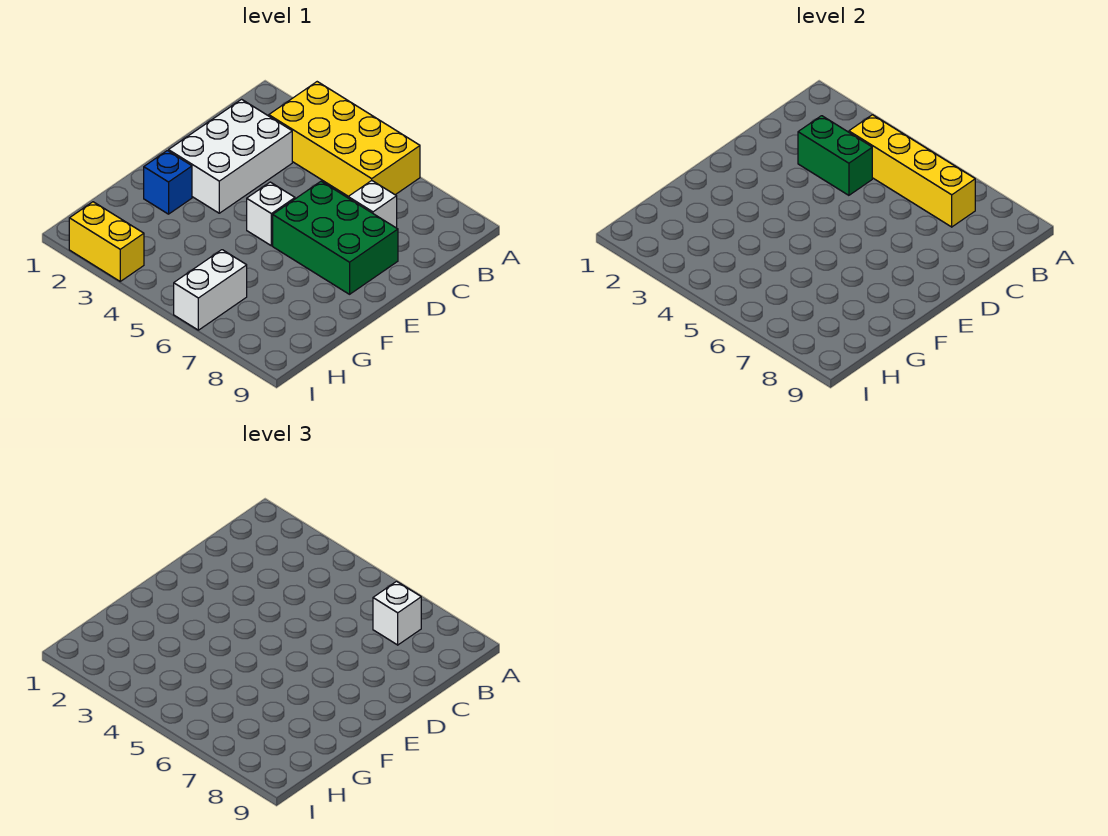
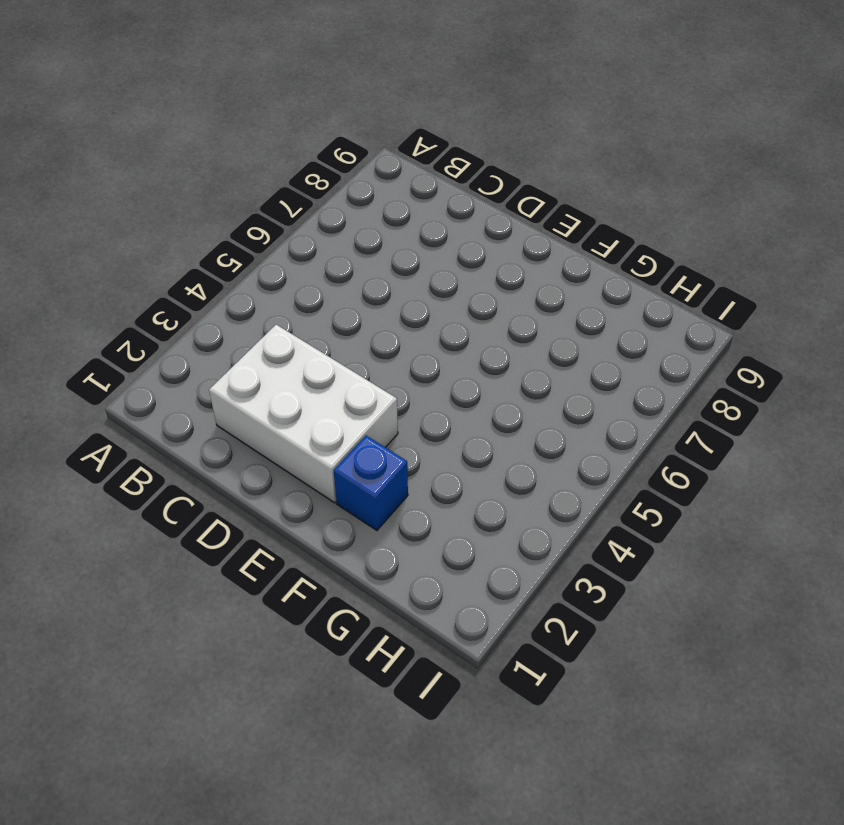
none -> yellow 2x4 brick [269,82,420,196]
none -> white 1x1 brick [348,181,397,228]

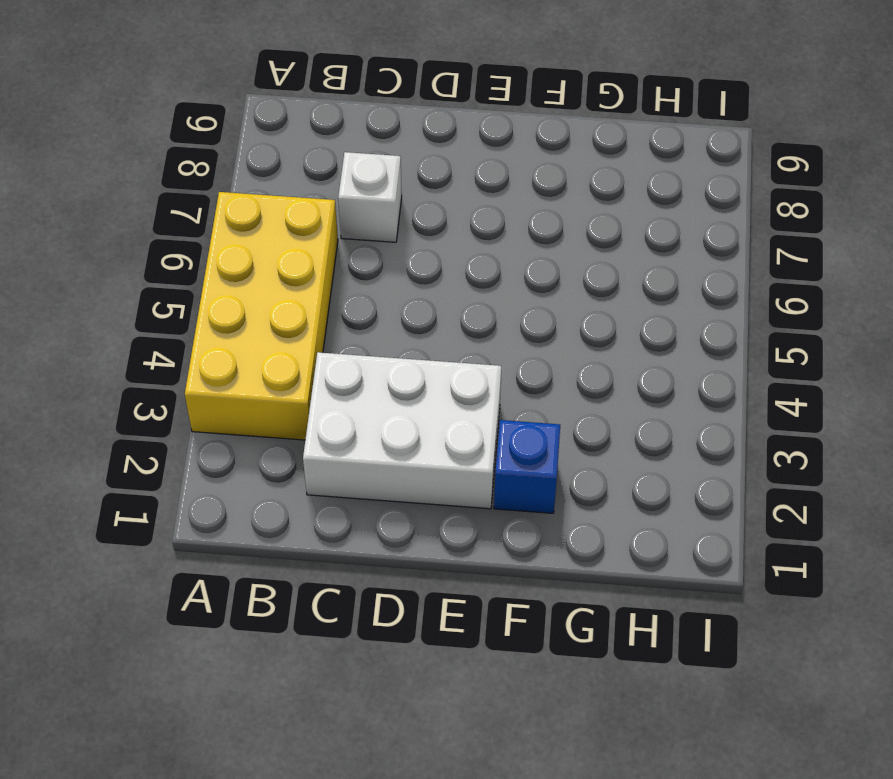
none -> green 2x3 brick [273,181,398,294]
none -> white 1x1 brick [247,182,295,246]

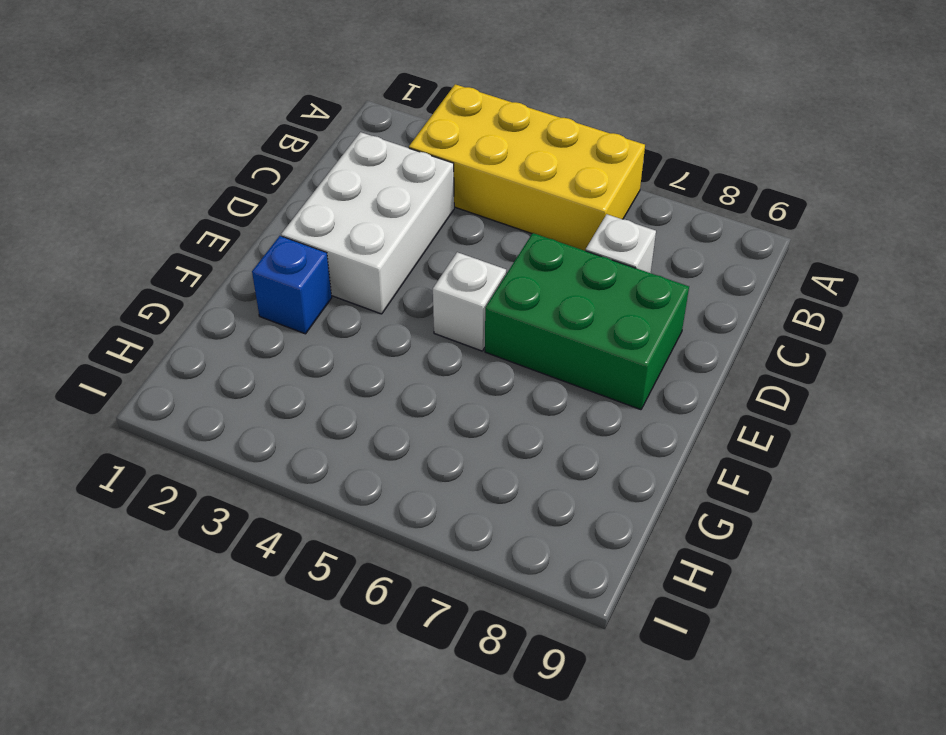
none -> white 1x2 brick [174,250,247,330]
none -> yellow 1x2 brick [69,202,144,281]

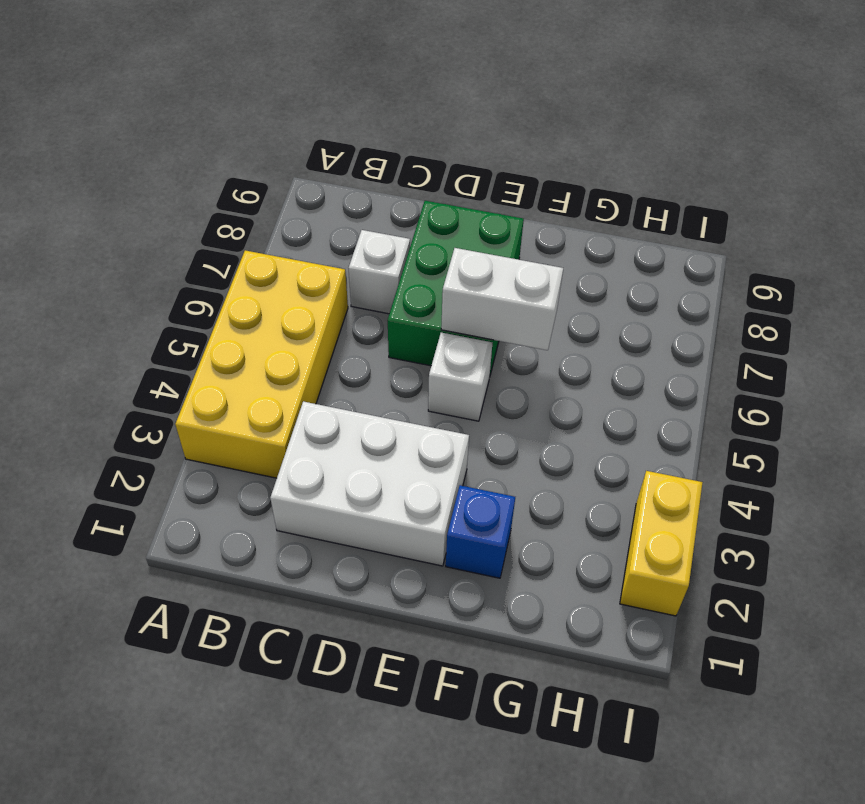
white 1x2 brick [441,248,563,350] -> white 1x2 brick moved to [174,250,247,330]
none -> yellow 1x4 brick [849,115,975,227]
none -> green 1x2 brick [798,116,872,195]

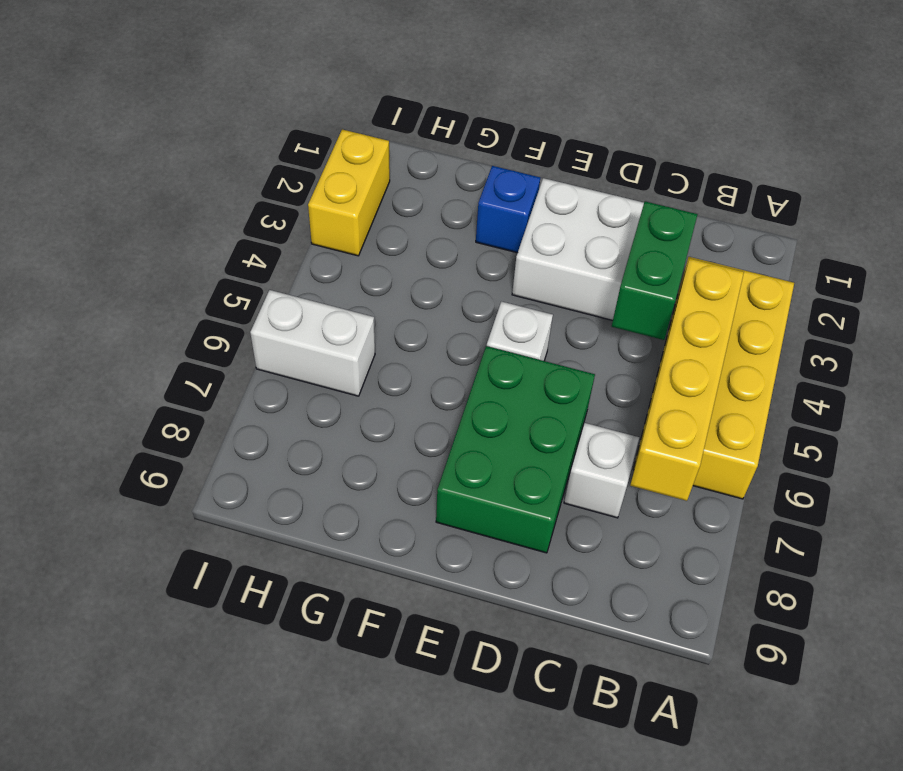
none -> white 1x1 brick [373,581,421,645]

